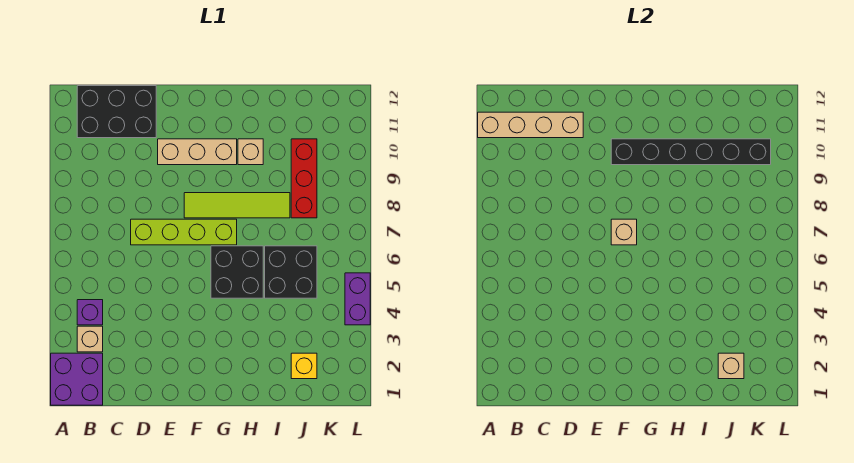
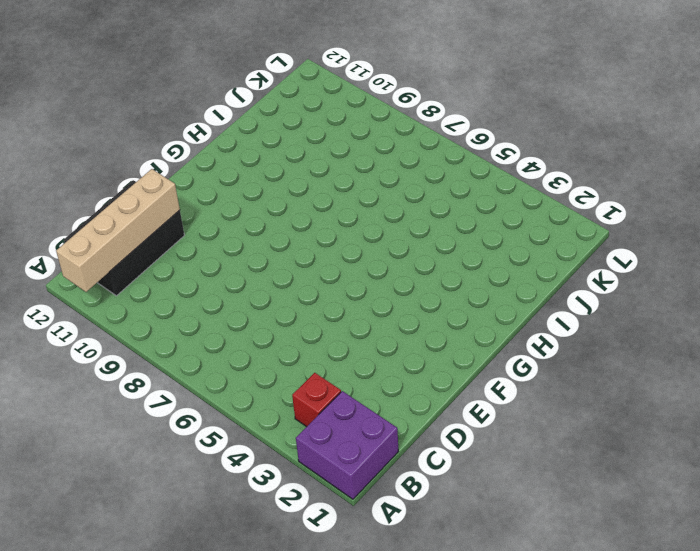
red 1x1 brick [292,373,341,427] -> tan 1x1 brick [77,326,103,352]
none -> purple 1x1 brick [77,300,103,325]
none -> lime 1x4 brick [131,219,237,245]
none -> tan 1x3 brick [158,139,237,165]

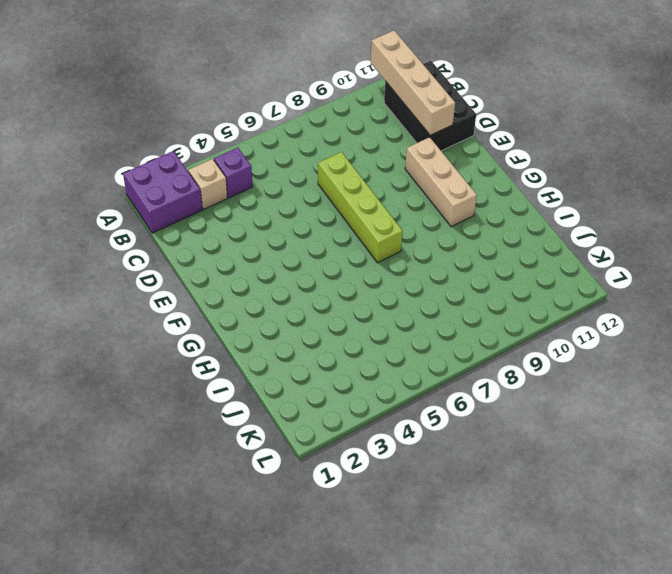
none -> lime 1x4 tile [184,193,290,218]
none -> black 2x2 brick [211,246,263,298]
none -> tan 1x1 brick [238,139,263,165]

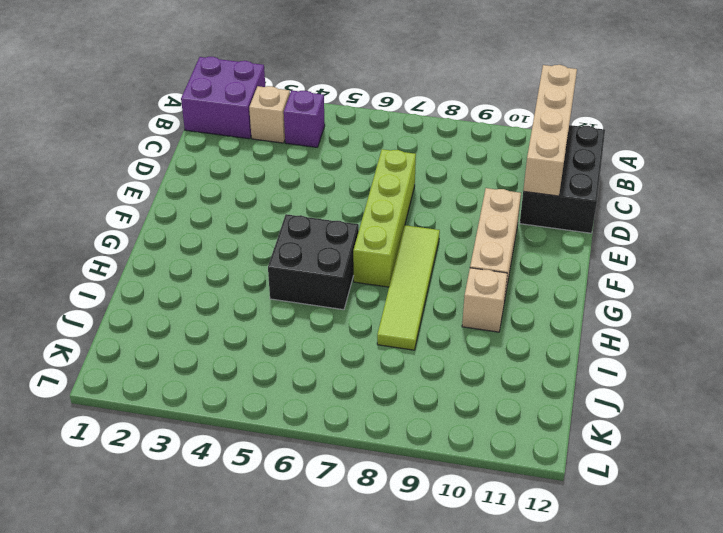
none -> black 2x2 brick [265,246,317,298]
none -> yellow 1x1 brick [291,353,317,379]
none -> red 1x3 brick [291,139,317,218]

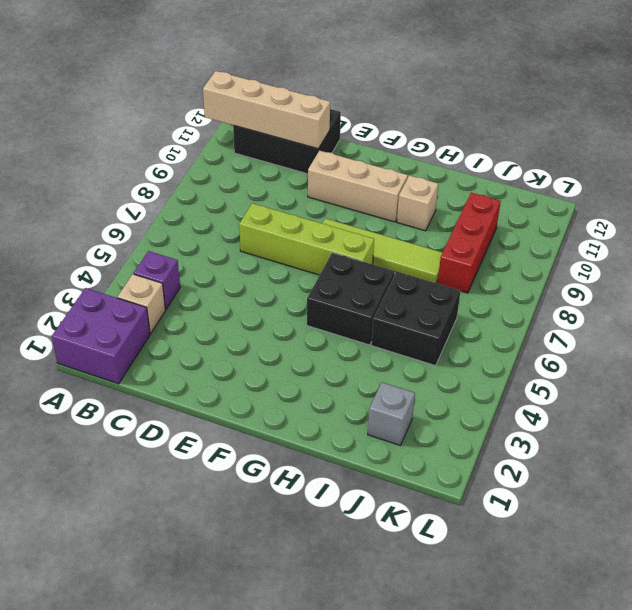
grey 1x1 brick [368,382,415,445] -> yellow 1x1 brick [291,353,317,379]
none -> purple 1x2 brick [345,273,370,325]
none -> tan 1x1 brick [611,219,637,245]
none -> black 1x6 brick [611,139,771,165]

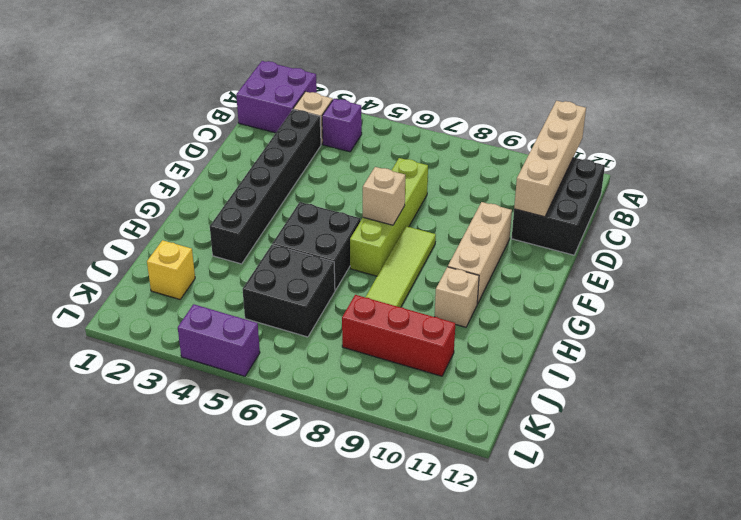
black 1x6 brick [210,110,321,264] -> black 1x6 brick moved to [611,139,771,165]
none -> tan 1x1 brick [718,353,744,379]

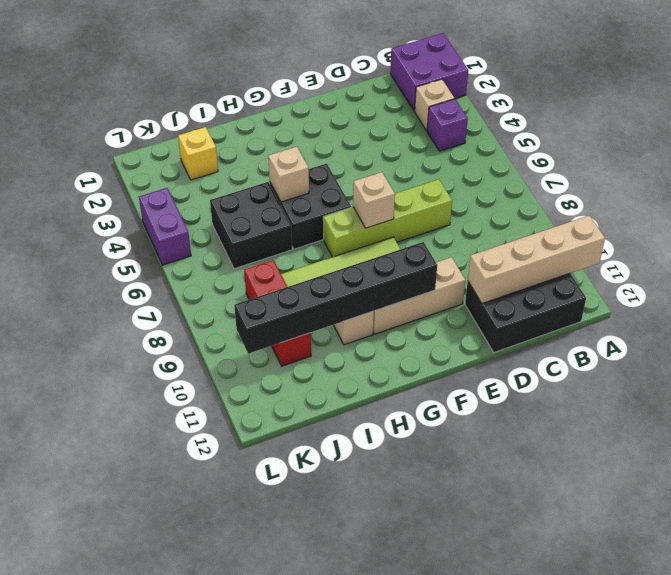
tan 1x1 brick [268,147,309,202] -> tan 1x1 brick moved to [718,353,744,379]

